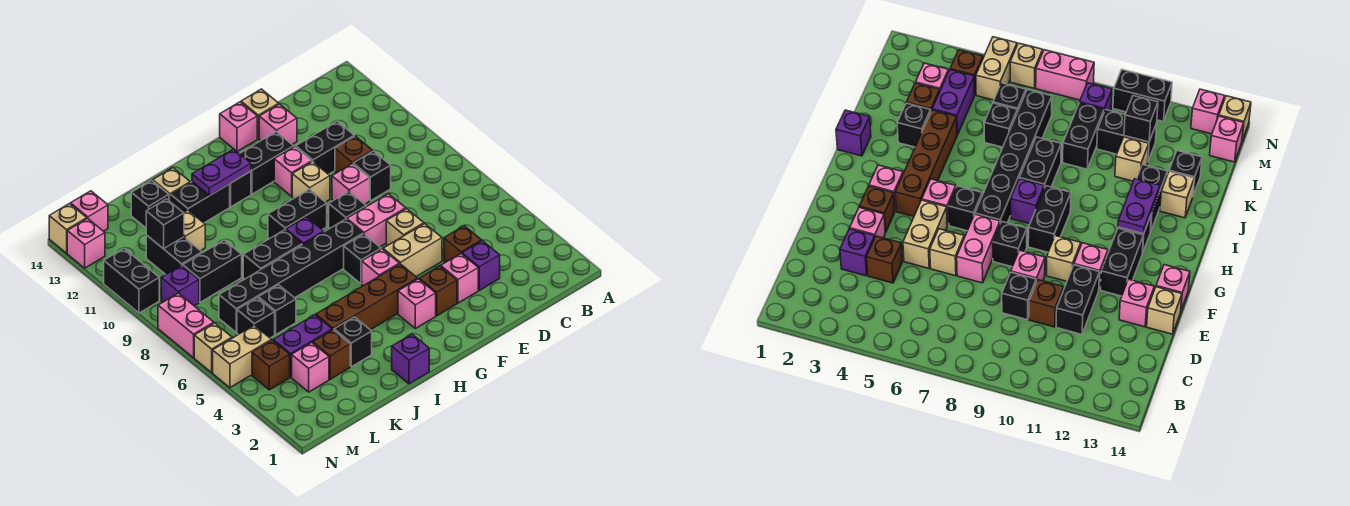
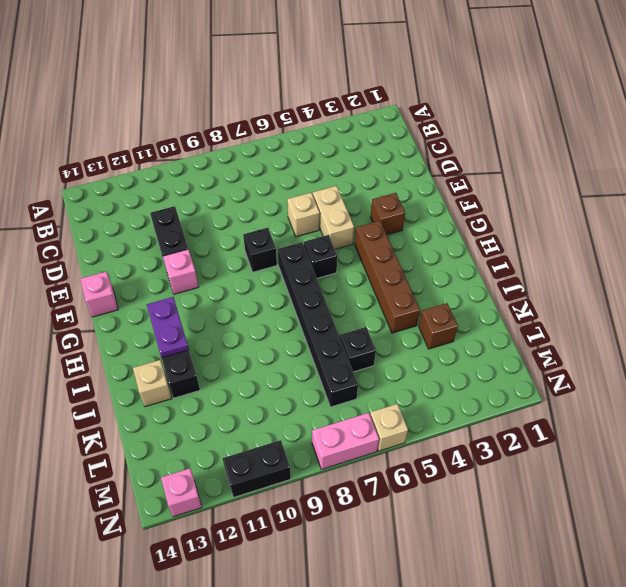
none -> purple 1x1 brick [462,241,500,290]
none -> brown 1x1 brick [444,226,481,263]
none -> black 1x1 brick [353,151,391,201]
none -> brown 1x1 brick [335,136,373,173]

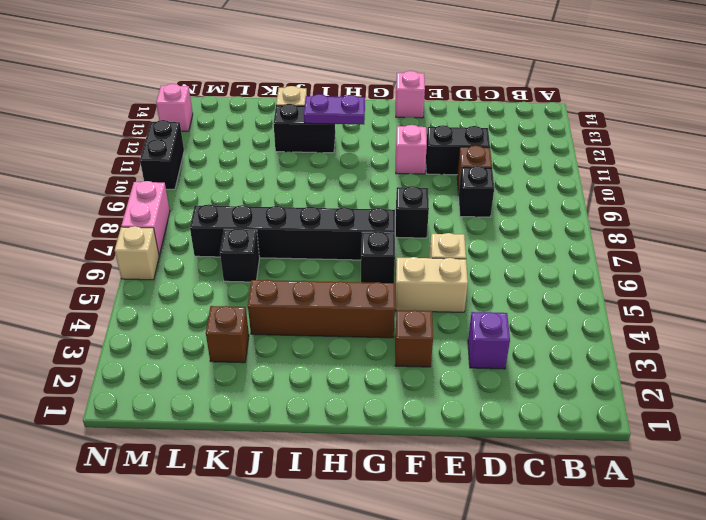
none -> brown 1x1 brick [444,226,481,263]
none -> pink 1x1 brick [441,254,478,303]
none -> pink 1x2 brick [347,194,406,247]
none -> pink 1x1 brick [332,164,369,204]

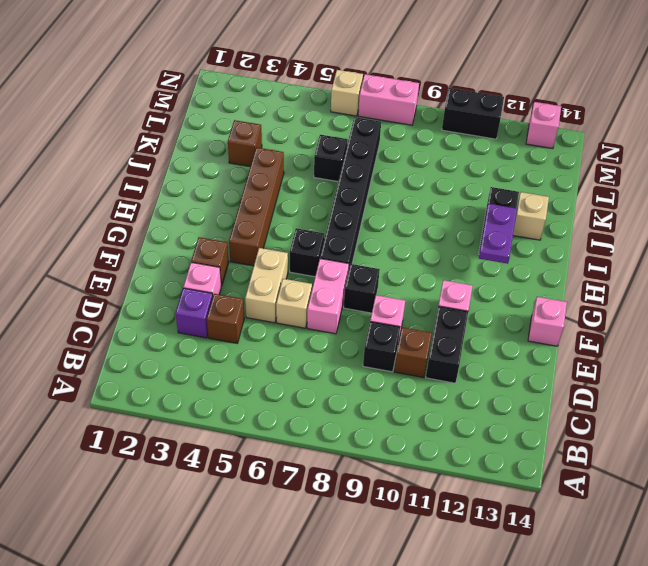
none -> pink 1x1 brick [259,104,297,145]
none -> tan 1x1 brick [241,89,279,139]
none -> tan 1x1 brick [292,162,330,202]
none -> black 1x2 brick [240,132,294,194]

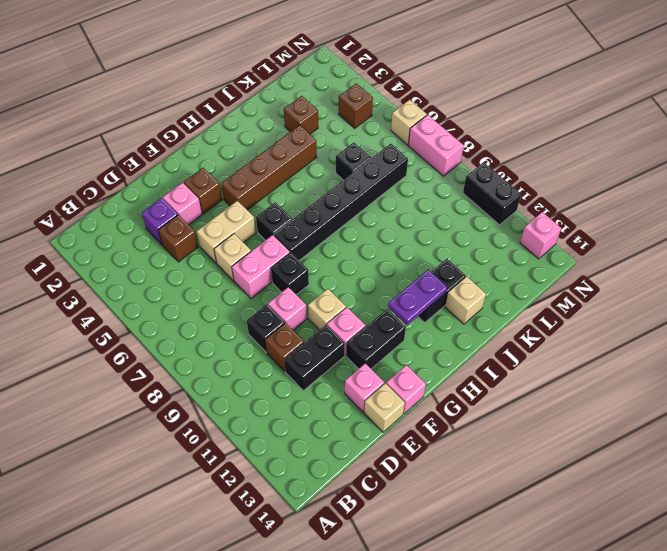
none -> pink 1x1 brick [398,279,436,329]
none -> pink 1x1 brick [362,249,399,286]
none -> black 1x2 brick [268,189,327,239]
none -> purple 1x1 brick [286,217,324,245]

